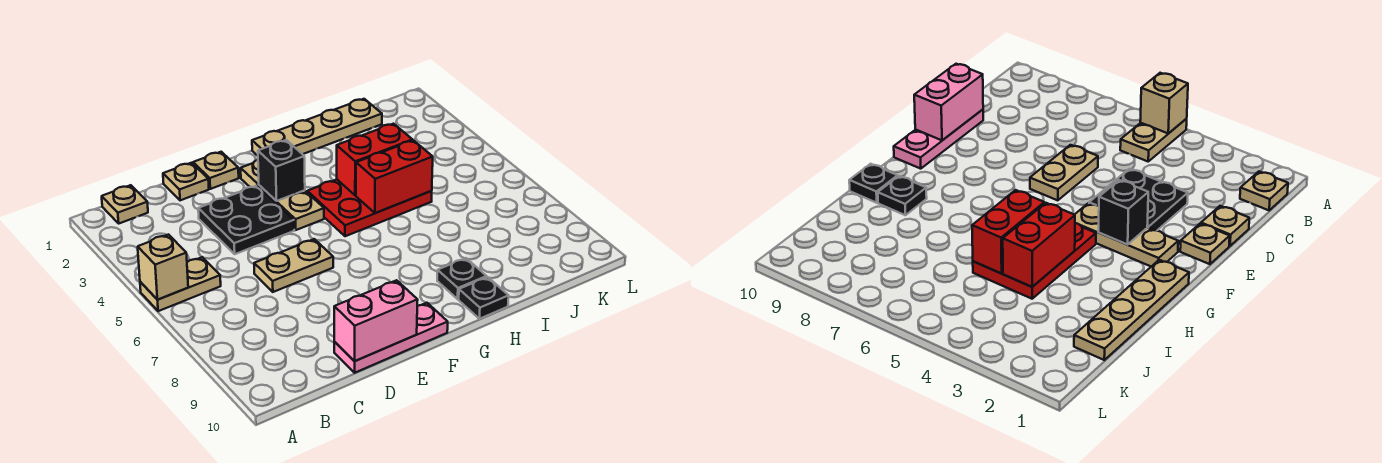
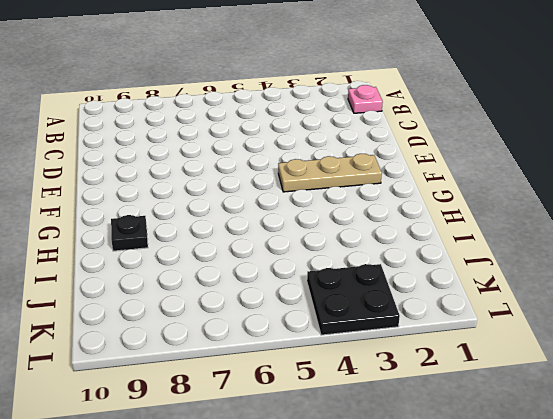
pink 1x1 plate [348,85,383,113] -> tan 1x1 plate [102,185,148,223]
black 2x2 plate [307,264,400,335] -> black 2x2 plate moved to [198,186,294,254]
none -> tan 1x2 plate [140,257,221,311]
none -> tan 1x1 plate [163,163,209,200]
none -> tan 1x2 plate [254,239,333,292]

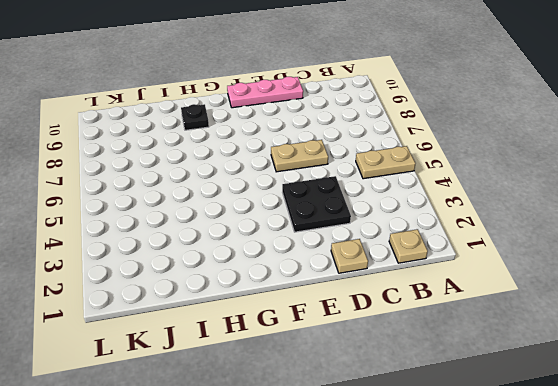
none -> tan 1x1 plate [193,152,239,189]
none -> tan 1x3 plate [241,160,324,230]
none -> tan 1x4 plate [252,99,382,156]

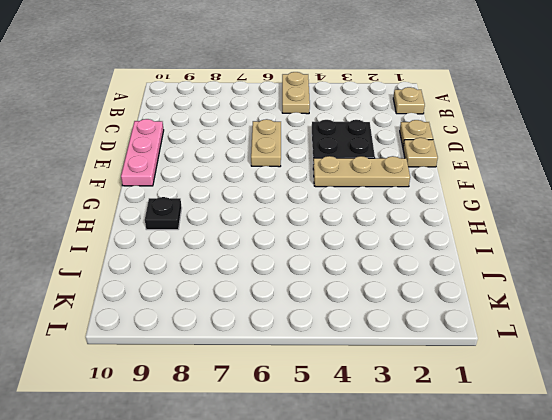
none -> tan 1x4 plate [252,99,382,156]
none -> red 2x3 plate [307,180,432,236]
none -> black 1x1 plate [459,277,509,319]

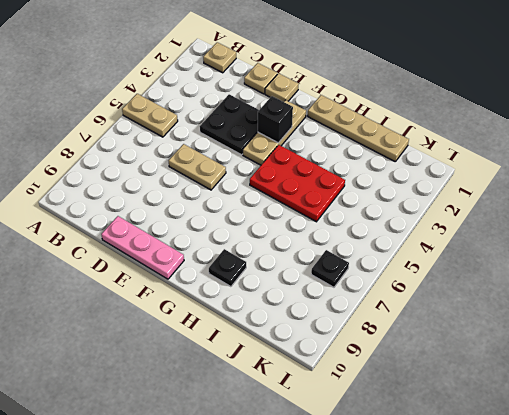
black 1x1 plate [311,250,349,287] -> black 1x1 plate moved to [459,277,509,319]
none -> tan 1x1 brick [138,235,188,300]
none -> pink 1x2 brick [334,280,418,361]
none -> red 1x2 brick [337,124,412,195]

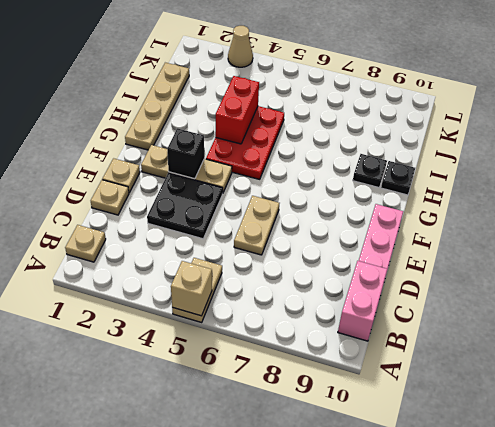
pink 1x2 brick [338,261,388,341] -> pink 1x2 brick moved to [334,280,418,361]
tan 1x1 cone [228,26,253,67] -> none
none -> red 1x2 brick [356,140,433,213]

